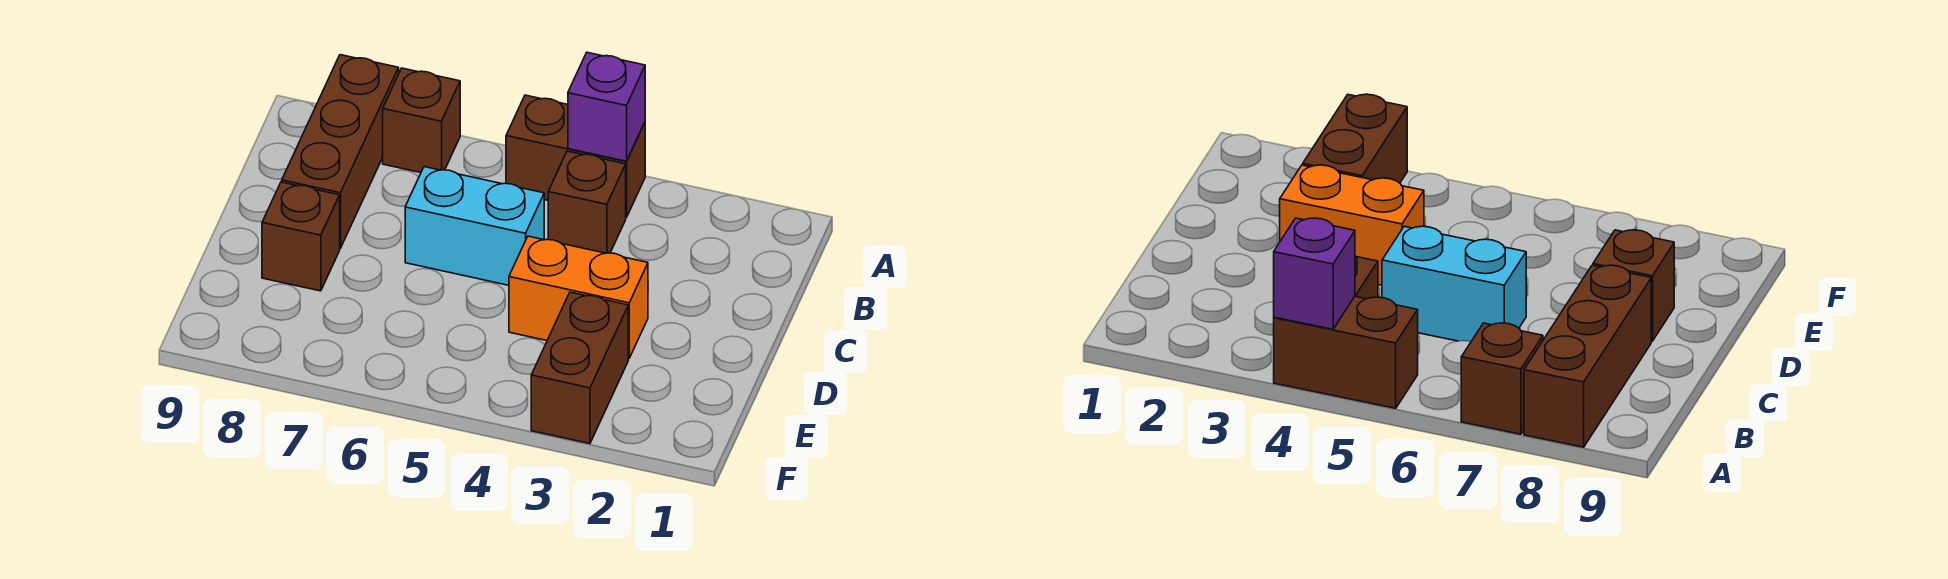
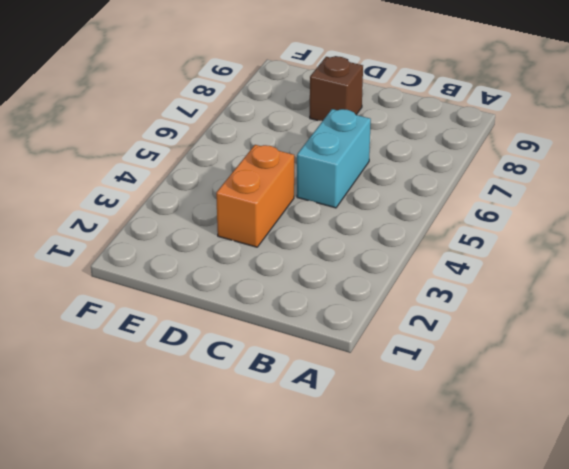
none -> brown 1x2 brick [506,95,645,218]
none -> brown 1x1 brick [383,68,460,173]

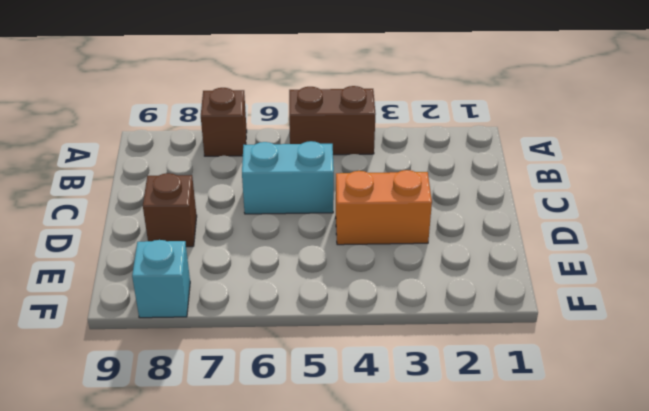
cyan 1x1 brick [132,240,190,318] -> none
none -> brown 1x3 brick [282,55,399,248]
none -> brown 1x1 brick [548,151,626,253]

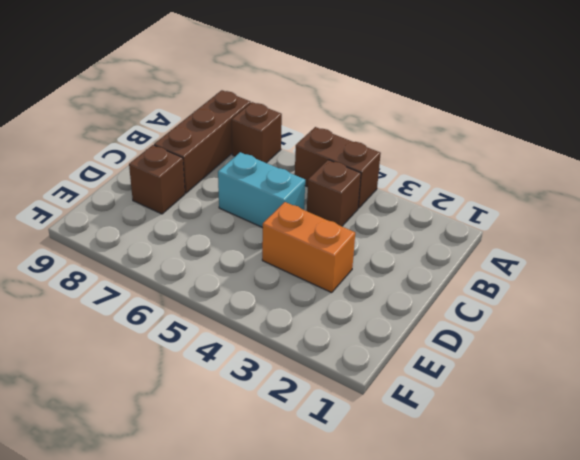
none -> brown 1x2 brick [531,292,628,444]
none -> purple 1x1 brick [568,52,645,161]

